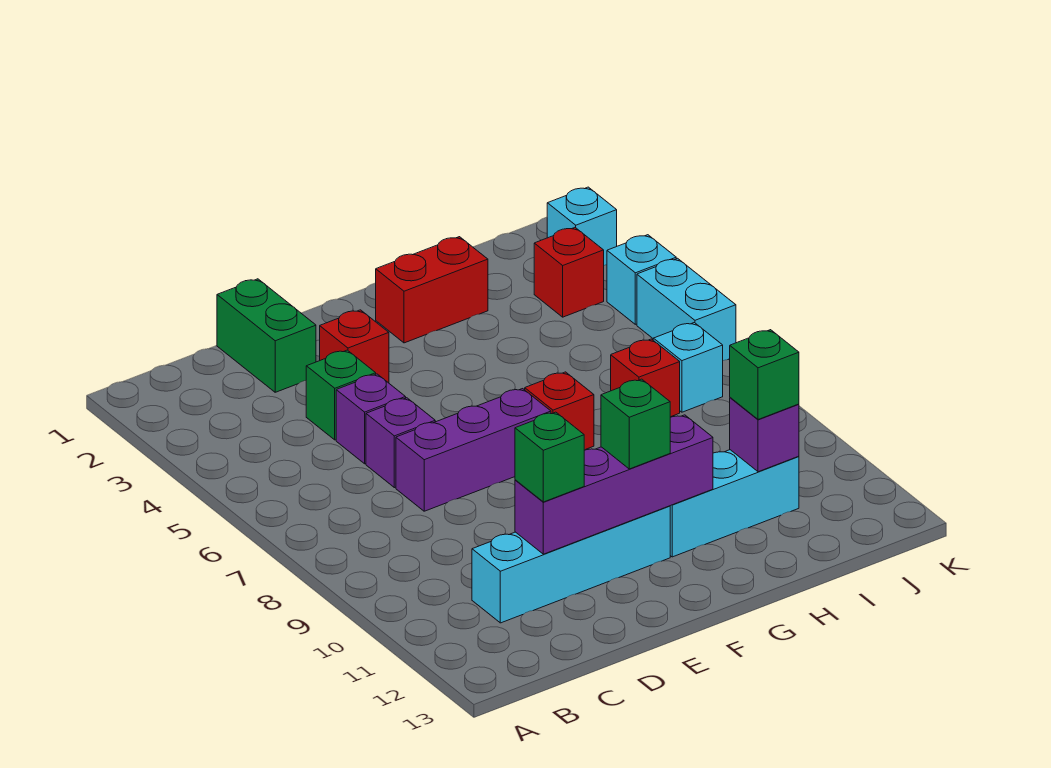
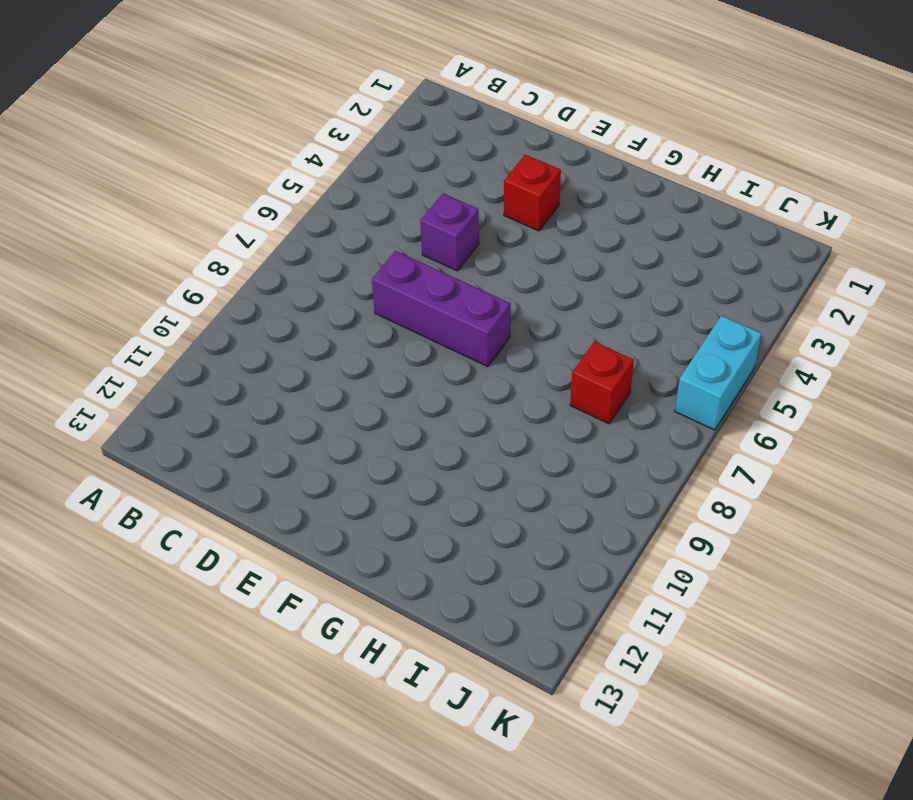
none -> cyan 1x4 brick [472,506,670,623]
none -> green 1x2 brick [217,279,316,392]
none -> green 1x1 brick [306,350,376,440]

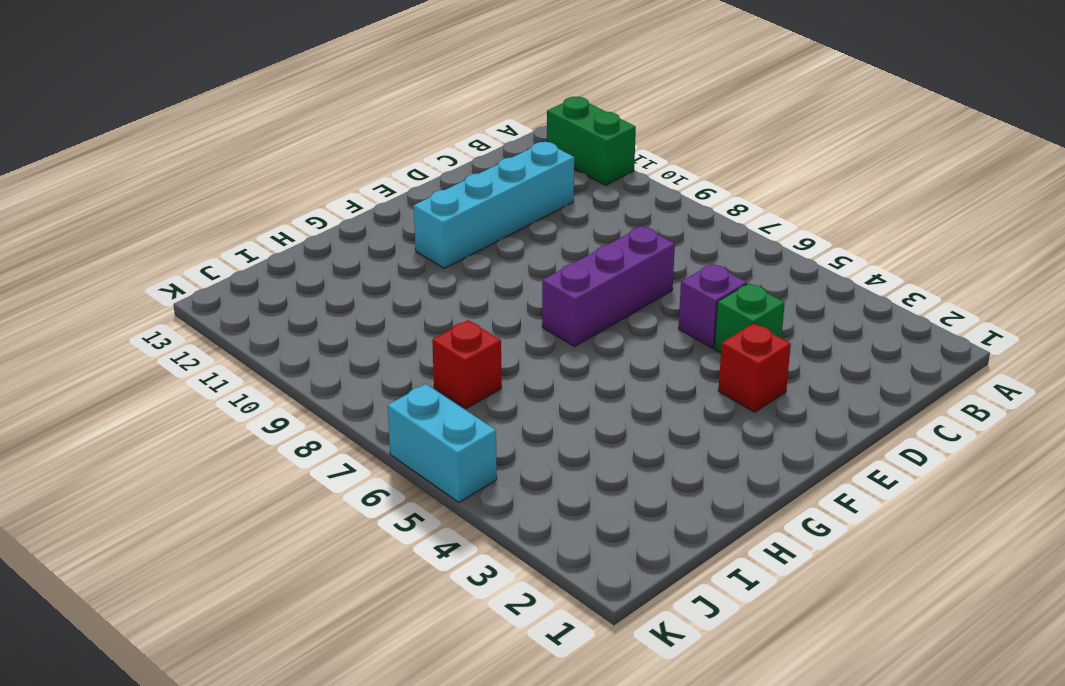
green 1x2 brick [547,97,636,185] -> green 1x2 brick moved to [217,279,316,392]
none -> purple 1x1 brick [366,398,435,488]
none -> red 1x2 brick [376,237,488,343]
none -> red 1x1 brick [525,372,594,450]

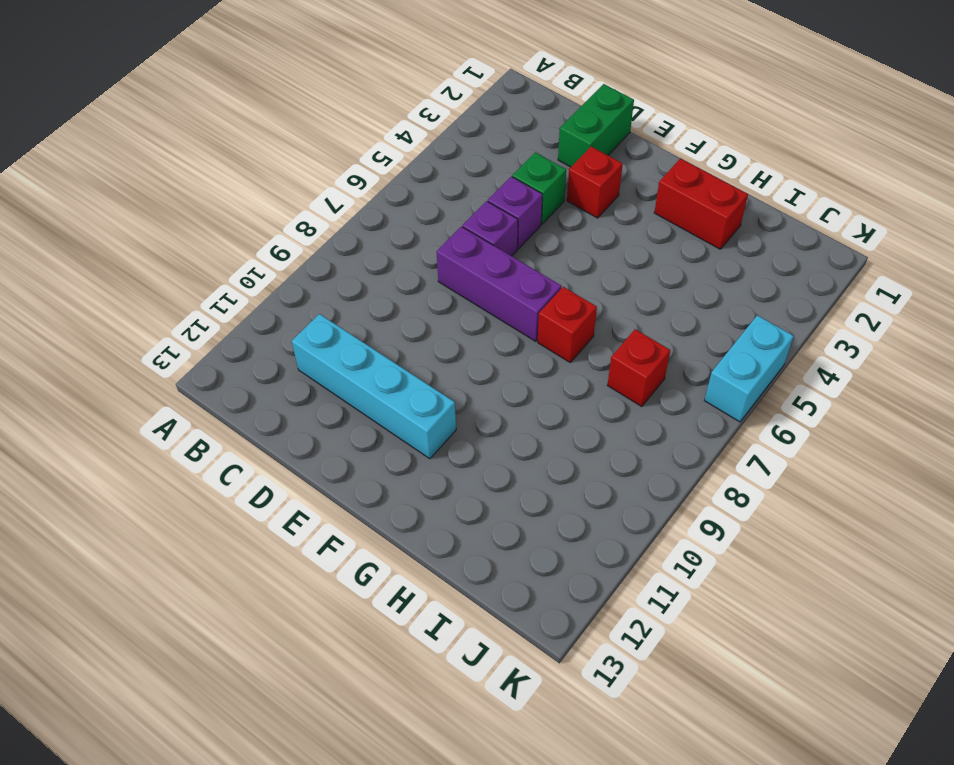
none -> cyan 1x3 brick [670,450,799,557]
none -> red 1x1 brick [534,228,604,317]
none -> cyan 1x1 brick [653,323,723,412]

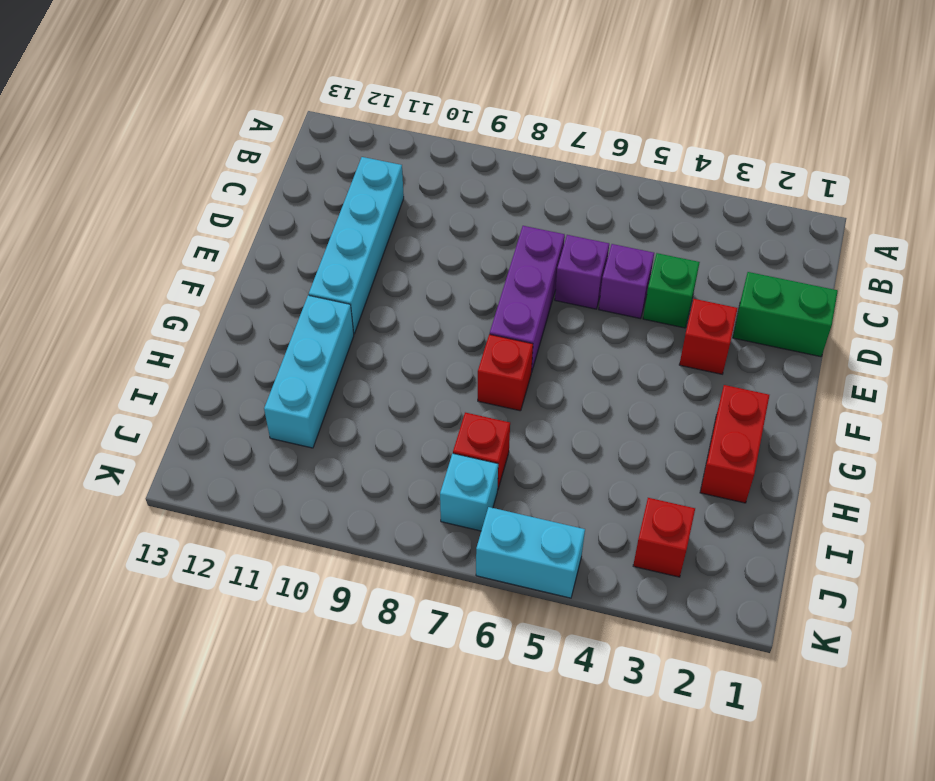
none -> cyan 1x1 brick [547,187,617,265]
none -> cyan 1x1 brick [607,235,676,324]
none -> purple 1x4 brick [515,415,713,554]

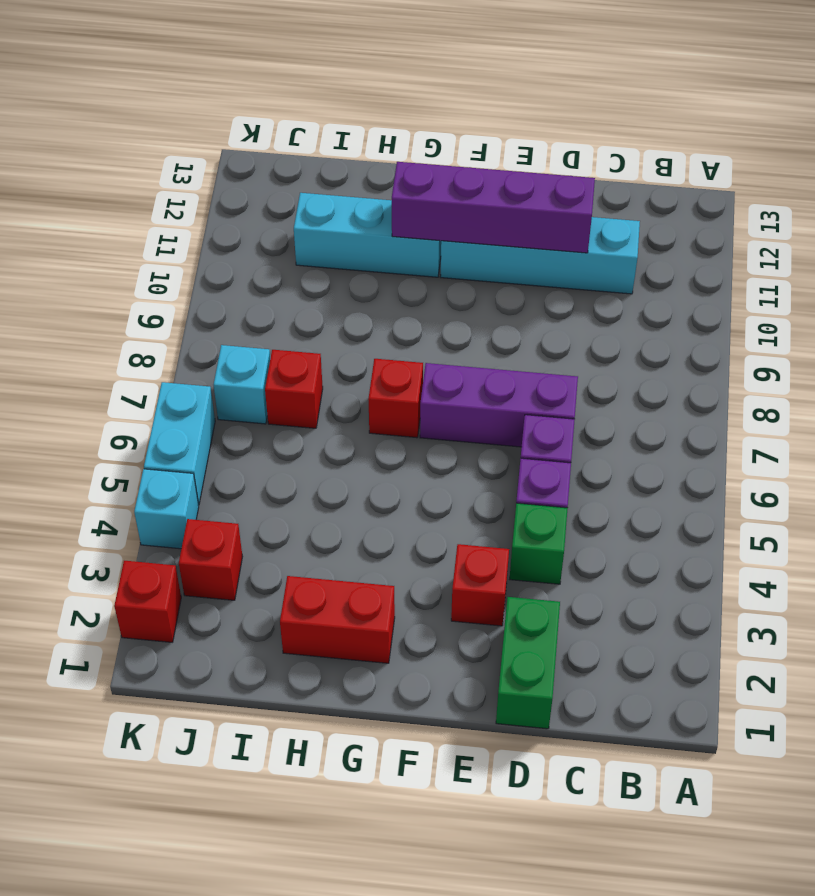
red 1x1 brick [114,561,181,642] -> cyan 1x1 brick [547,187,617,265]
none -> purple 1x1 brick [730,398,799,472]
none -> green 1x1 brick [515,412,584,502]
none -> green 1x1 brick [601,379,670,469]

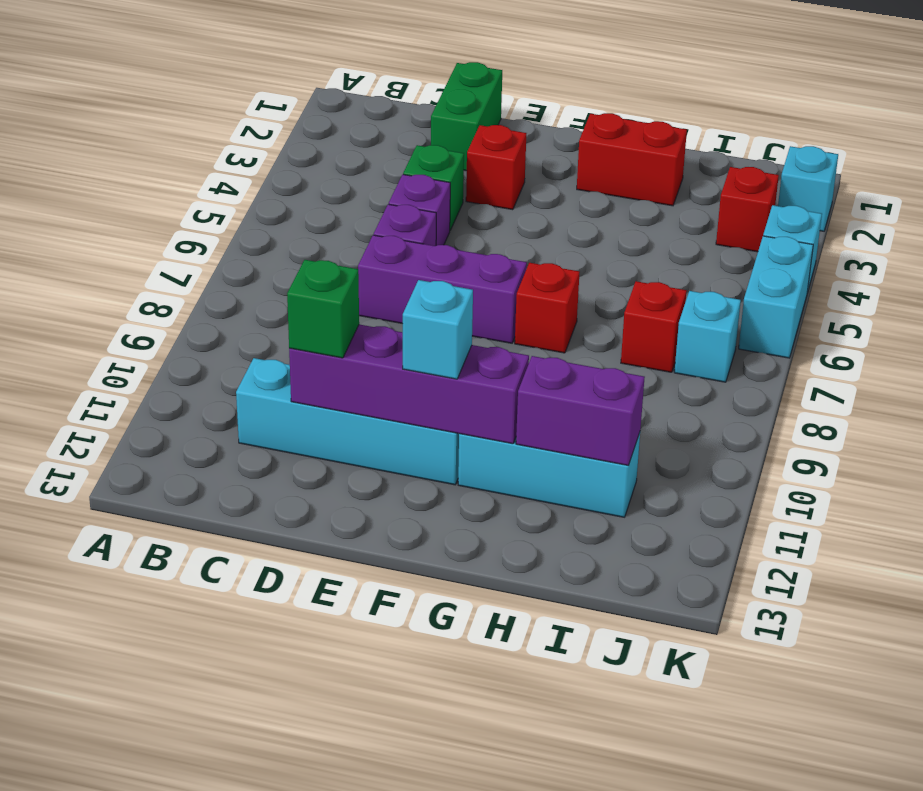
cyan 1x1 brick [403,280,473,379] -> green 1x1 brick [601,379,670,469]
purple 1x2 brick [516,356,645,466] -> purple 1x1 brick [730,398,799,472]
none -> green 1x1 brick [730,330,799,419]

